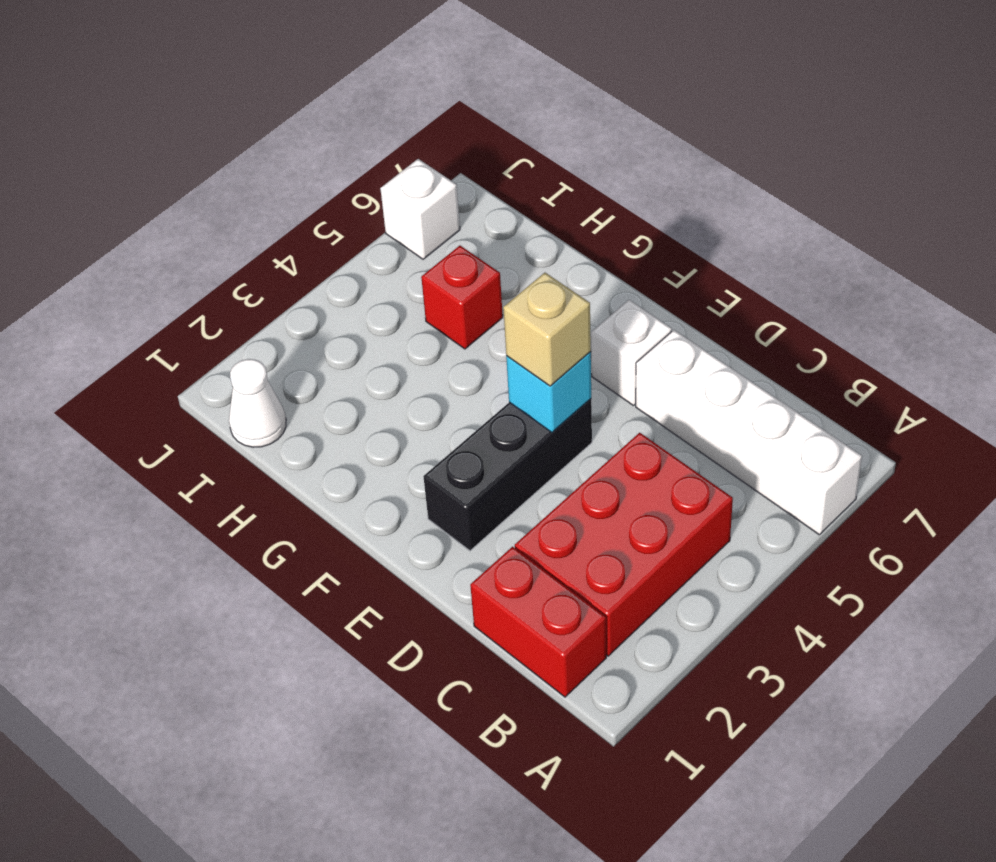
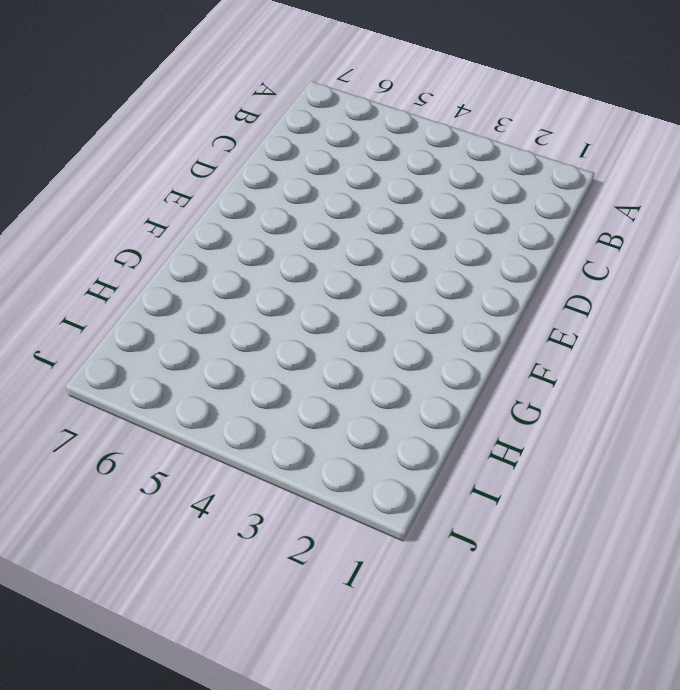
none -> white 1x4 brick [636,330,862,535]
none -> red 1x2 brick [470,547,606,697]

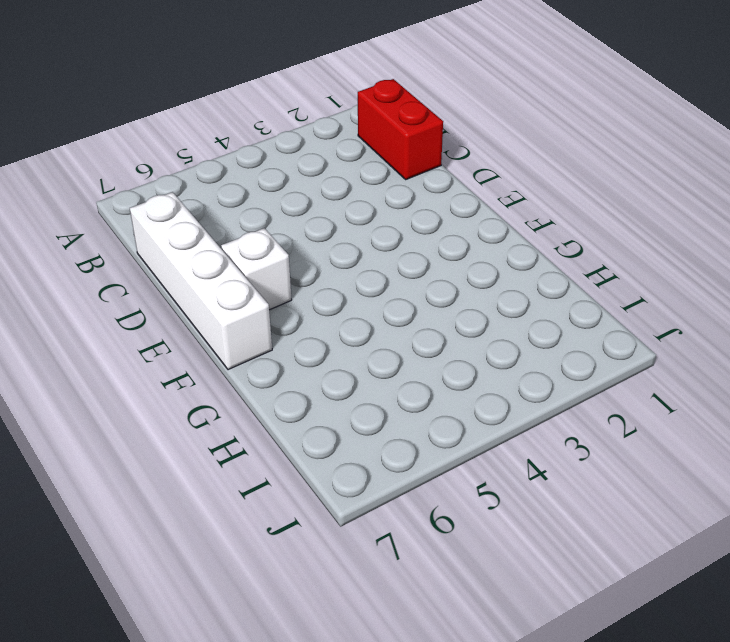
white 1x4 brick [130,192,272,370] -> white 1x4 brick moved to [636,330,862,535]
none -> red 2x3 brick [515,433,733,656]
none -> black 1x3 brick [423,399,592,551]

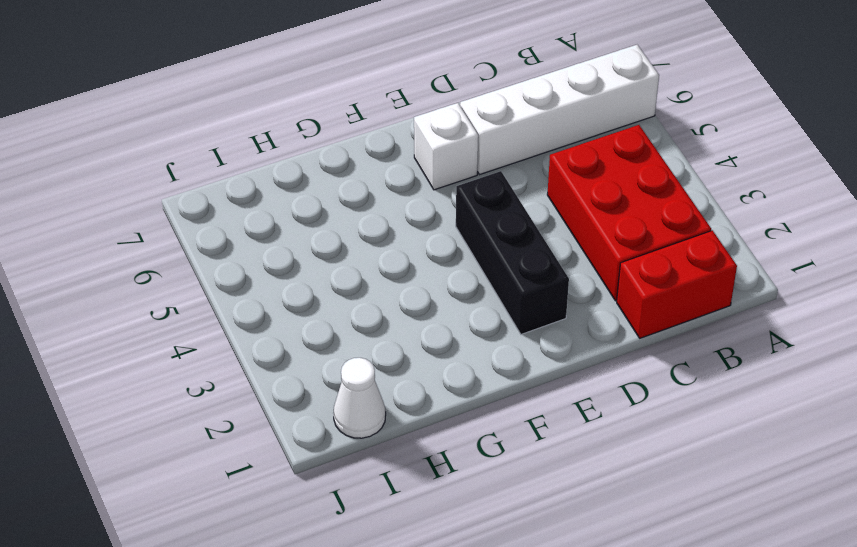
none -> red 1x1 brick [421,246,503,349]
none -> white 1x1 brick [380,159,460,259]

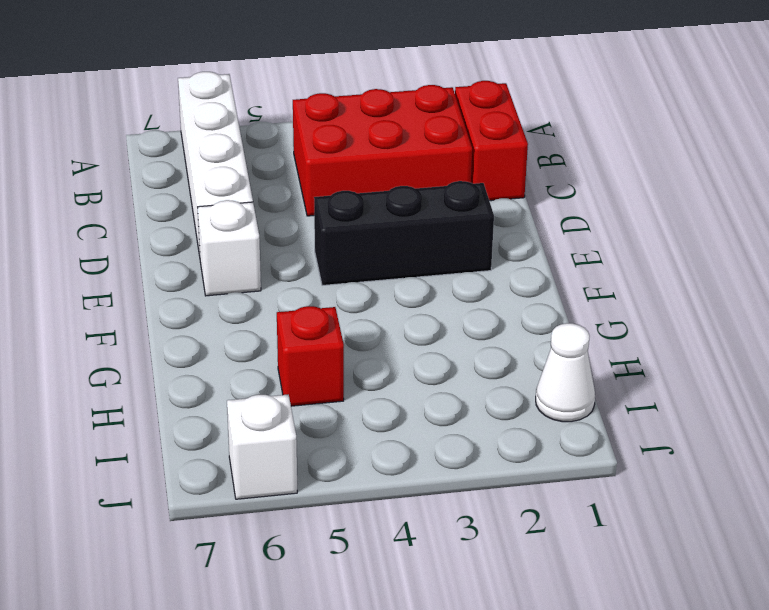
none -> cyan 1x1 brick [506,352,591,432]
none -> tan 1x1 brick [503,273,591,386]

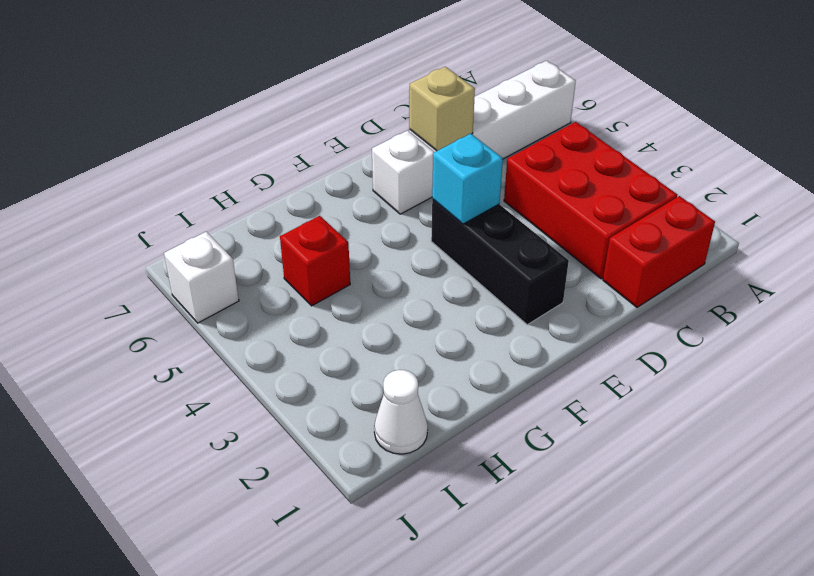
tan 1x1 brick [409,67,475,151] -> tan 1x1 brick moved to [503,273,591,386]

